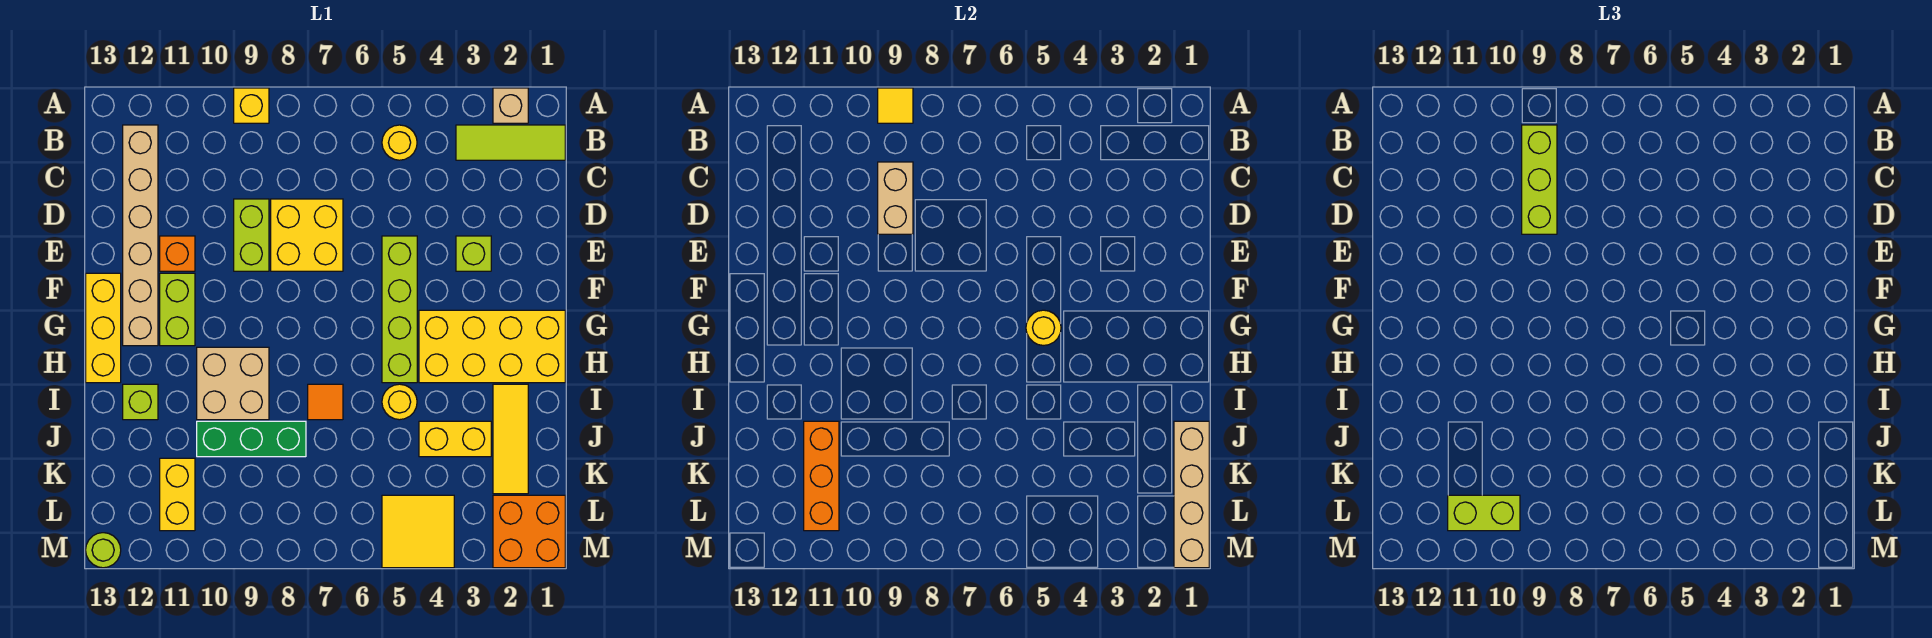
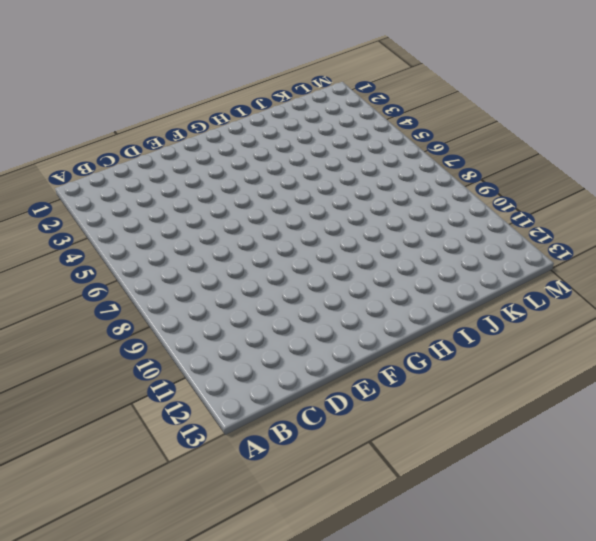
none -> tan 1x1 brick [493,88,528,123]
none -> yellow 1x1 brick [234,88,269,123]
none -> lime 1x3 tile [456,125,565,160]
none -> yellow 1x1 round brick [382,125,417,160]

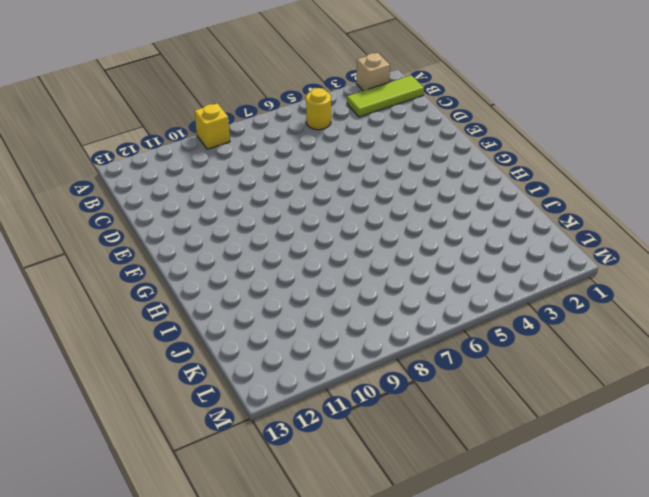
none -> tan 1x6 brick [123,125,158,346]
none -> yellow 2x2 brick [271,199,343,271]
none -> lime 1x2 brick [234,199,269,271]
none -> lime 1x1 brick [456,236,491,271]

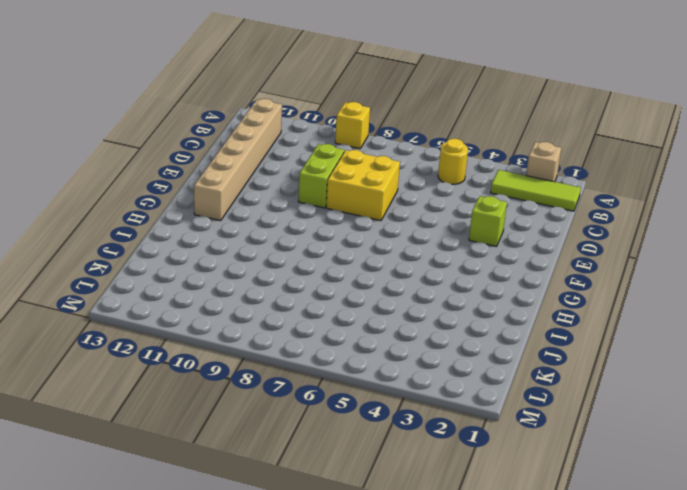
none -> lime 1x4 brick [382,236,417,383]
none -> orange 1x1 brick [160,236,195,271]
none -> lime 1x2 brick [160,273,195,346]
none -> yellow 1x3 brick [86,273,121,383]

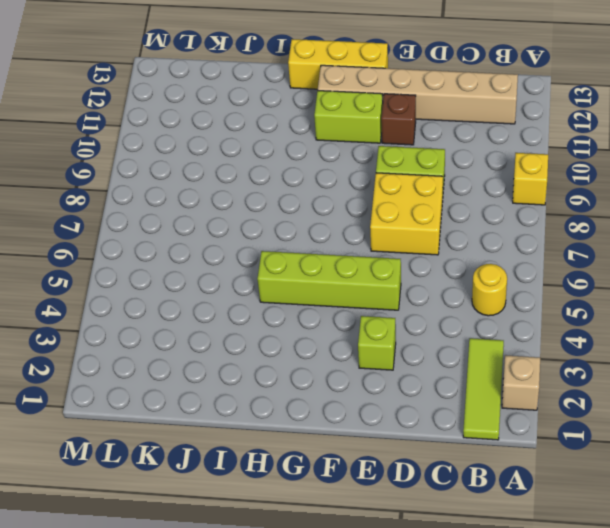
brown 1x1 brick [381,94,416,145] -> orange 1x1 brick [160,236,195,271]
none -> yellow 2x4 brick [419,310,565,383]
none -> tan 2x2 brick [197,347,269,420]
none -> yellow 1x3 tile [493,384,528,494]
none -> yellow 1x1 round brick [382,384,417,420]

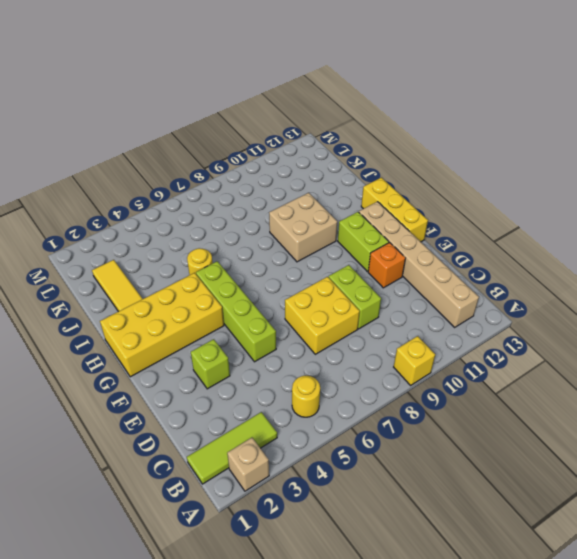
none -> orange 1x1 tile [308,384,343,420]
none -> lime 1x1 brick [123,384,158,420]
none -> yellow 1x2 brick [419,421,491,457]
none -> green 1x3 brick [197,421,306,457]

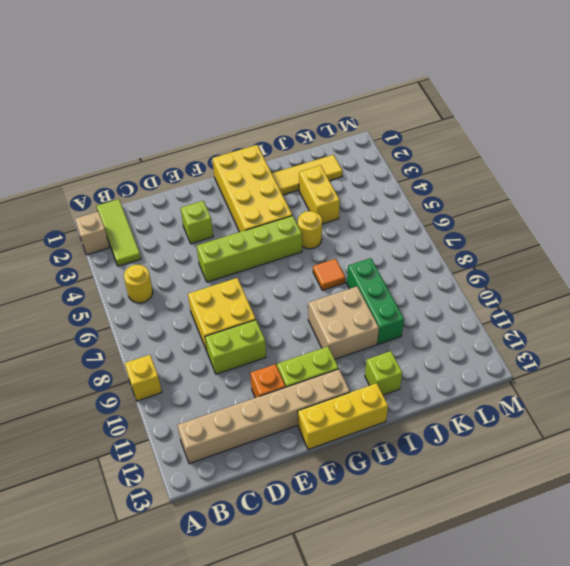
none -> yellow 1x2 brick [160,458,195,531]
none -> orange 2x2 brick [493,495,565,568]
none -> yellow 2x2 tile [382,495,454,568]
none -> lime 1x1 round brick [86,533,121,568]

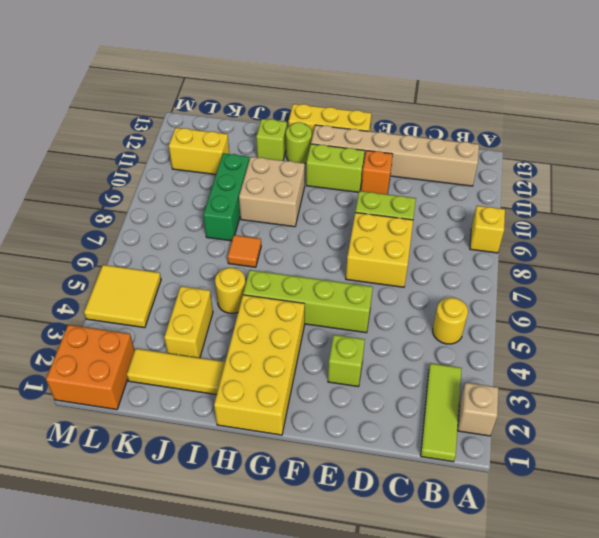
lime 1x1 round brick [286,122,312,163] -> lime 1x1 round brick moved to [86,533,121,568]
none -> yellow 1x1 tile [878,88,913,123]
none -> tan 1x2 brick [878,162,913,234]
none -> yellow 1x1 round brick [1026,310,1061,345]
none -> tan 1x4 brick [1174,421,1209,568]

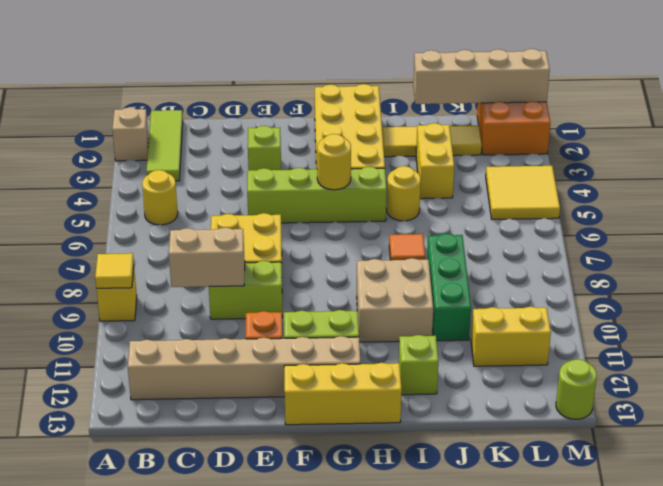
none -> orange 1x3 brick [804,421,839,531]
none -> lime 1x3 brick [1522,125,1557,234]
none -> lime 1x2 brick [1448,495,1520,531]

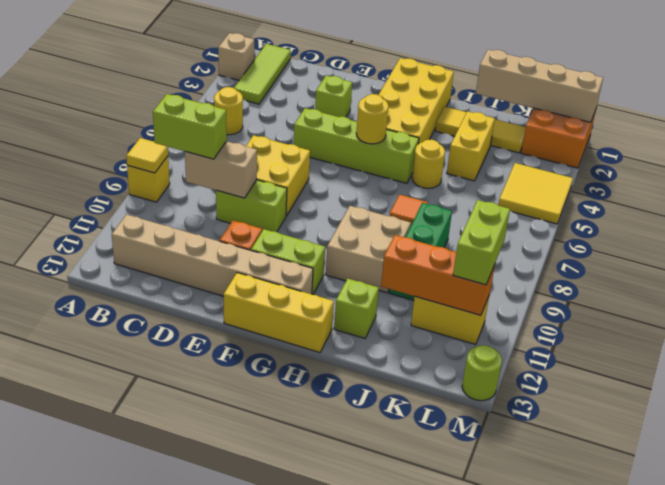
lime 1x2 brick [153,94,227,159] -> lime 1x3 brick [1522,125,1557,234]

